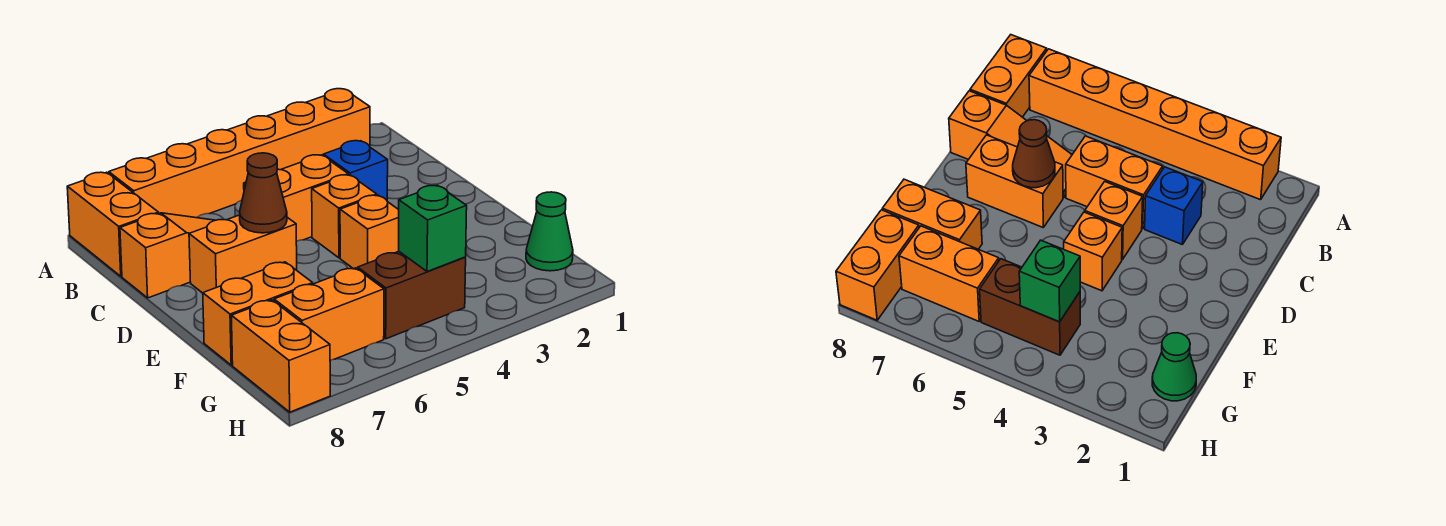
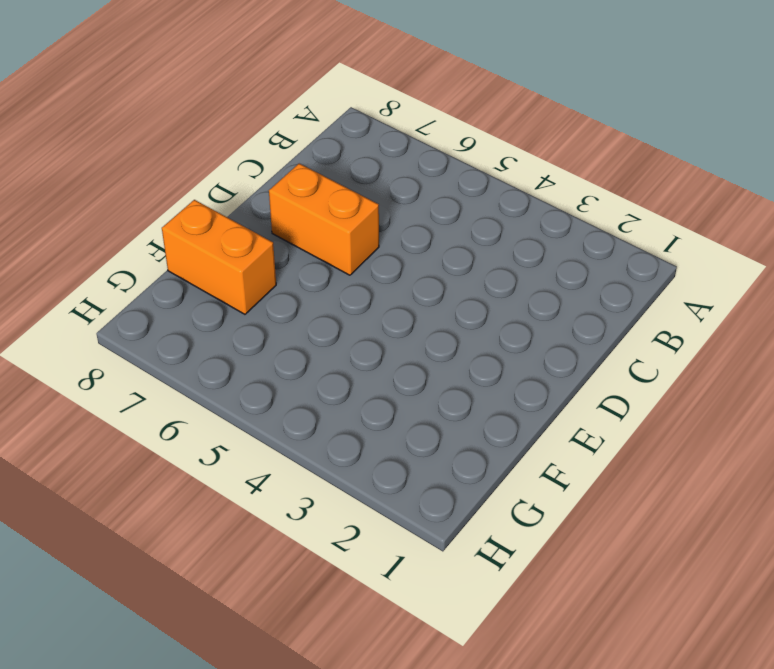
none -> orange 1x6 brick [109,89,370,218]
none -> orange 1x2 brick [67,172,159,276]
none -> blue 1x1 brick [323,141,388,200]

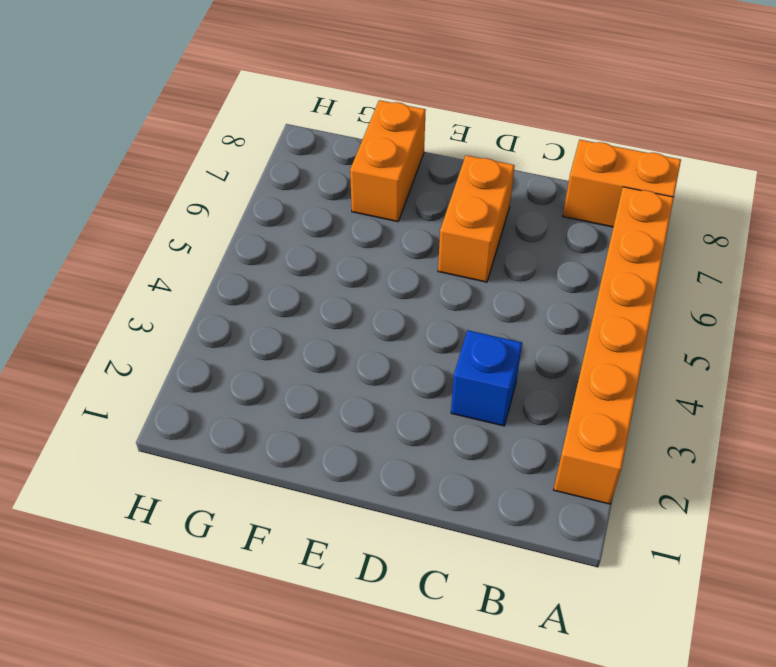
none -> orange 1x2 brick [244,155,348,241]
none -> orange 1x3 slope [120,213,215,298]
none -> orange 1x1 brick [312,175,377,258]

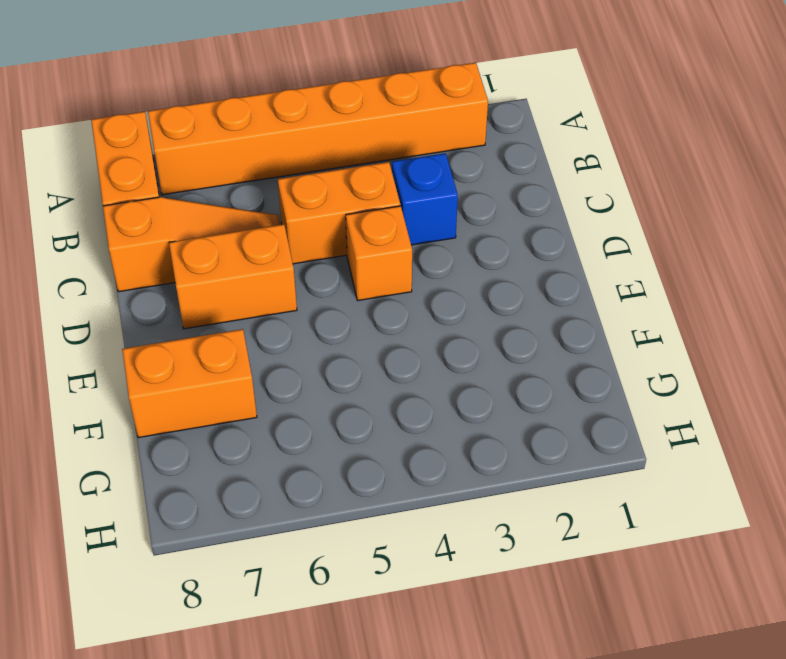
none -> orange 1x1 brick [340,195,399,269]
none -> green 1x1 cone [526,192,573,271]
none -> brown 1x2 brick [358,252,466,339]

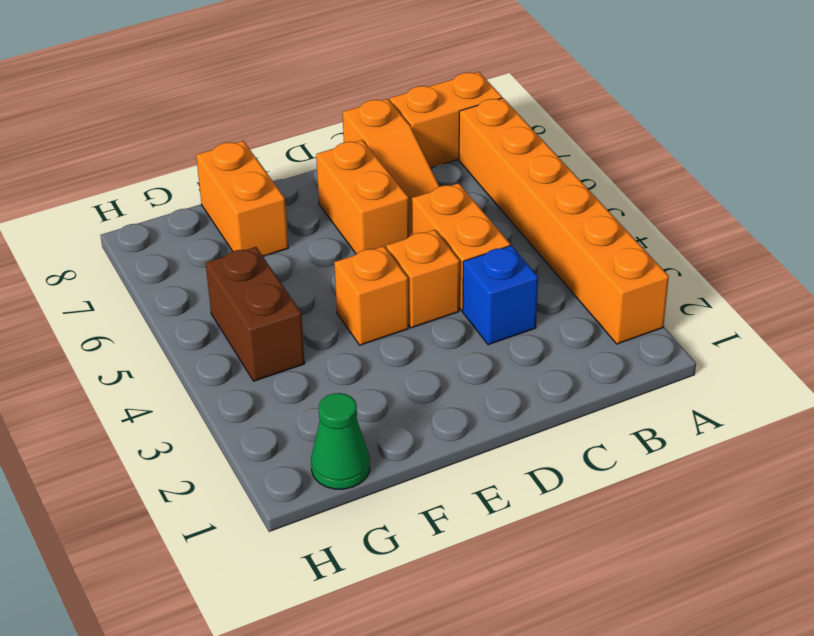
none -> orange 1x2 brick [274,268,384,360]
none -> orange 1x2 brick [231,300,330,412]
none -> brown 1x1 cone [240,153,287,233]

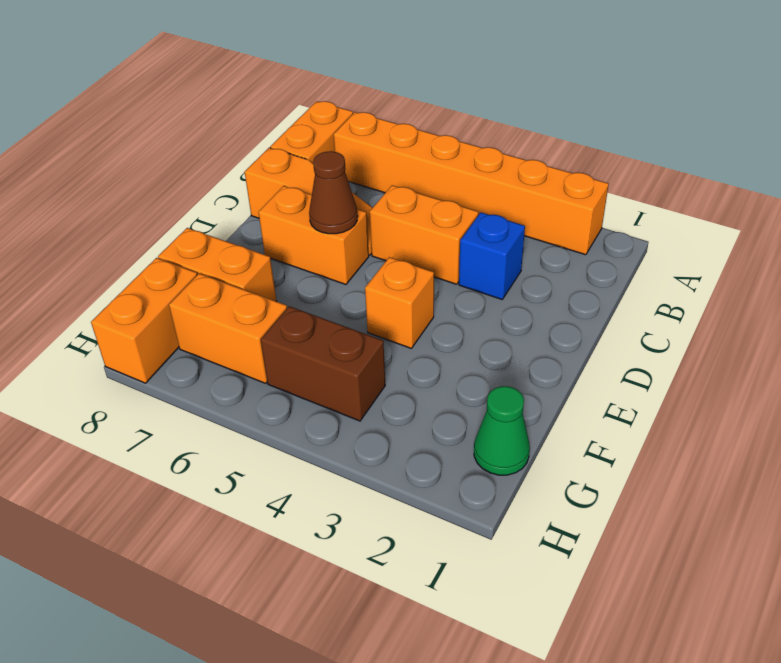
none -> orange 1x1 brick [312,175,377,258]
none -> green 1x1 brick [399,185,467,272]

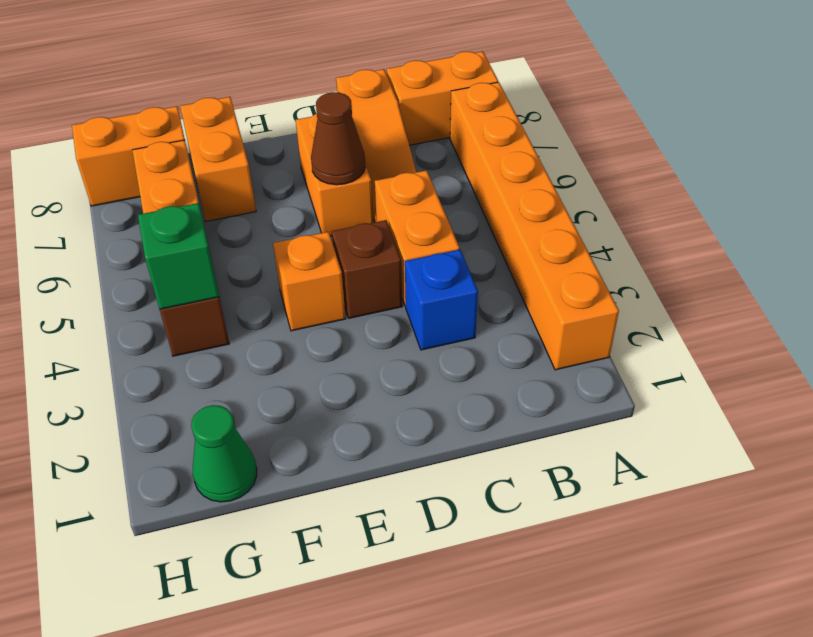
brown 1x1 brick [332,220,402,318] -> orange 1x1 brick [312,175,377,258]

